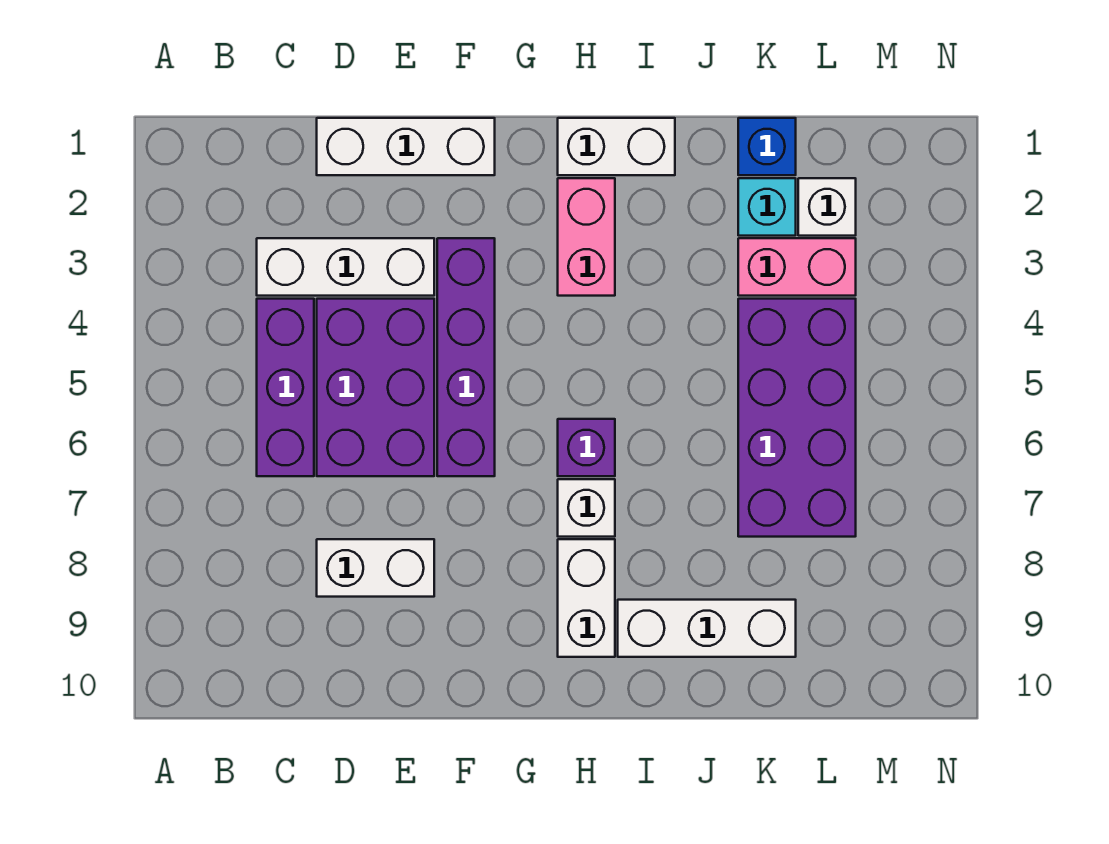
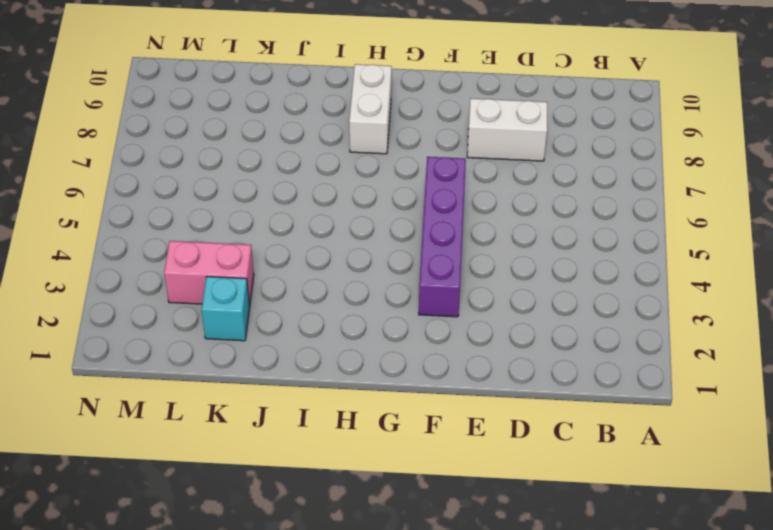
none -> white 1x3 brick [257,238,434,296]
none -> purple 1x3 brick [257,299,314,476]
none -> white 1x3 brick [317,118,495,175]

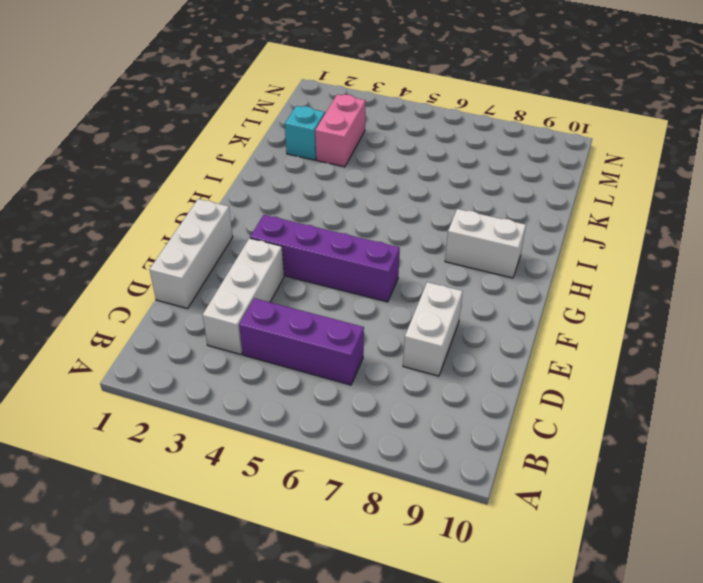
none -> purple 2x3 brick [317,299,434,476]
none -> white 1x2 brick [558,118,675,175]
none -> pink 1x2 brick [558,178,615,296]

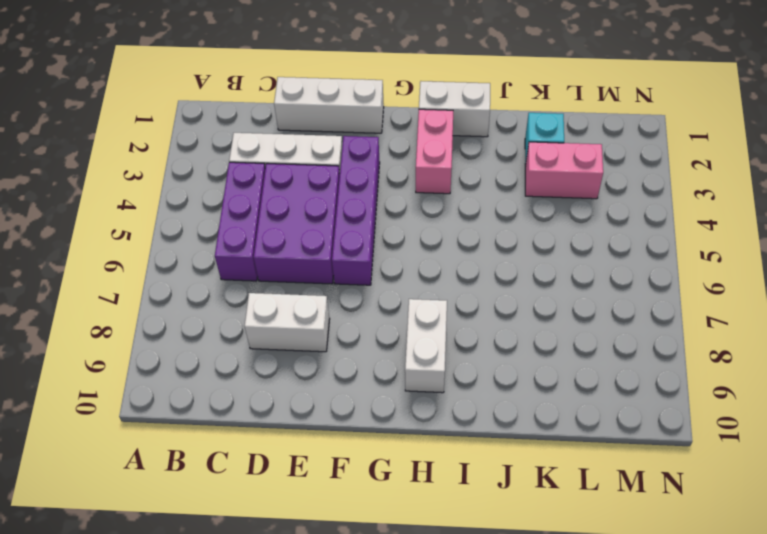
none -> purple 1x1 brick [558,419,615,476]
none -> white 1x1 brick [558,479,615,537]
none -> white 1x3 brick [618,600,796,657]

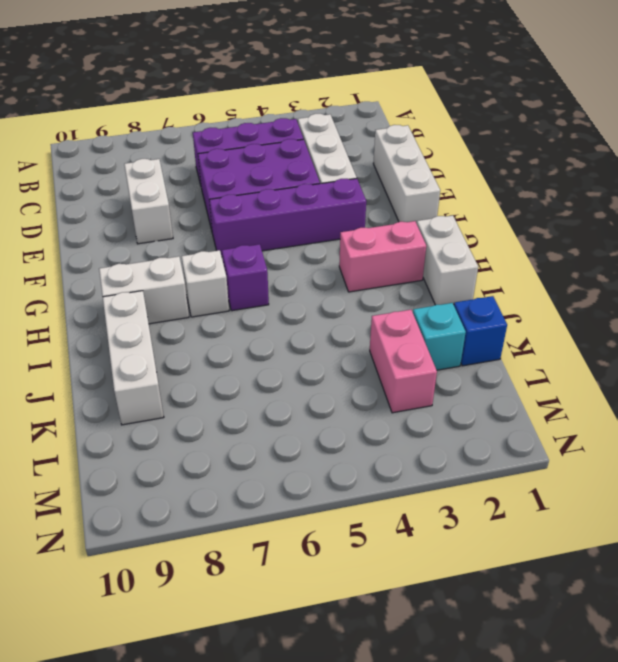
none -> purple 2x4 brick [738,299,856,537]
none -> white 1x1 brick [798,178,856,236]

